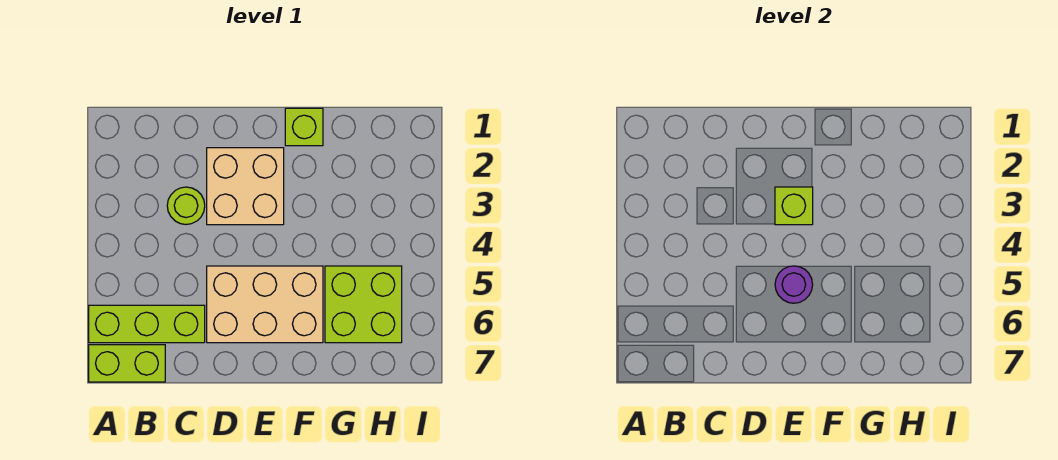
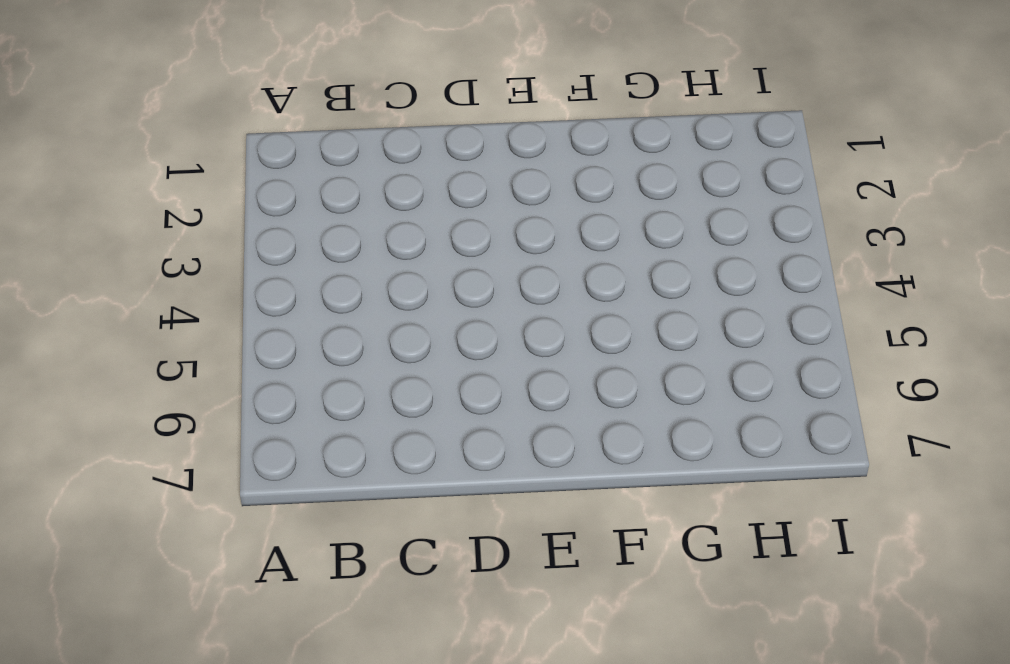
none -> lime 1x3 brick [89,305,205,343]
none -> lime 1x2 brick [89,345,165,382]

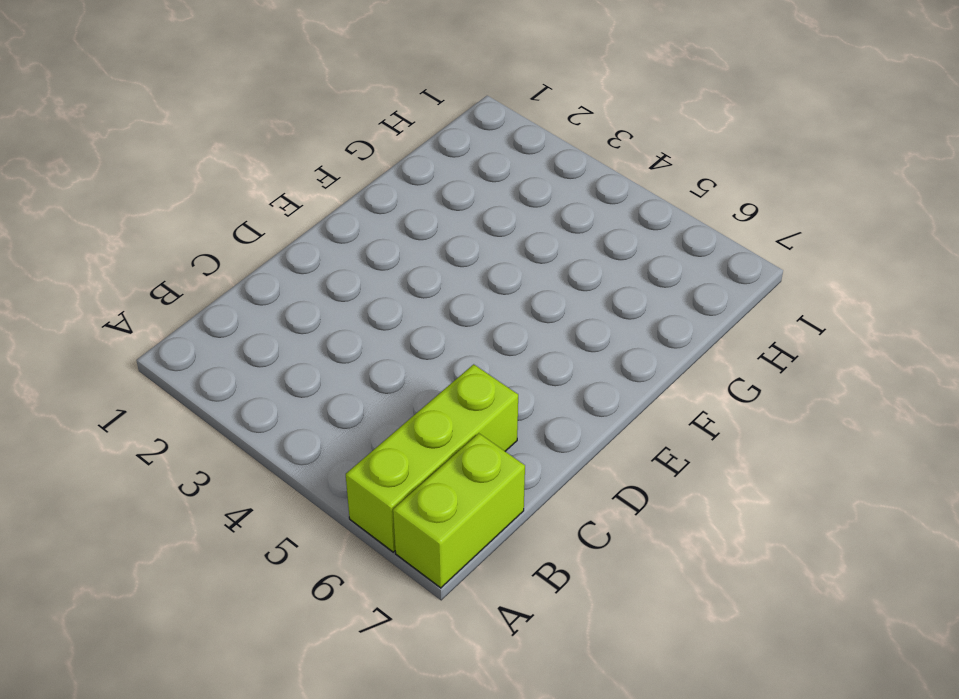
none -> lime 1x1 round brick [167,187,205,224]
none -> tan 2x2 brick [207,148,284,225]

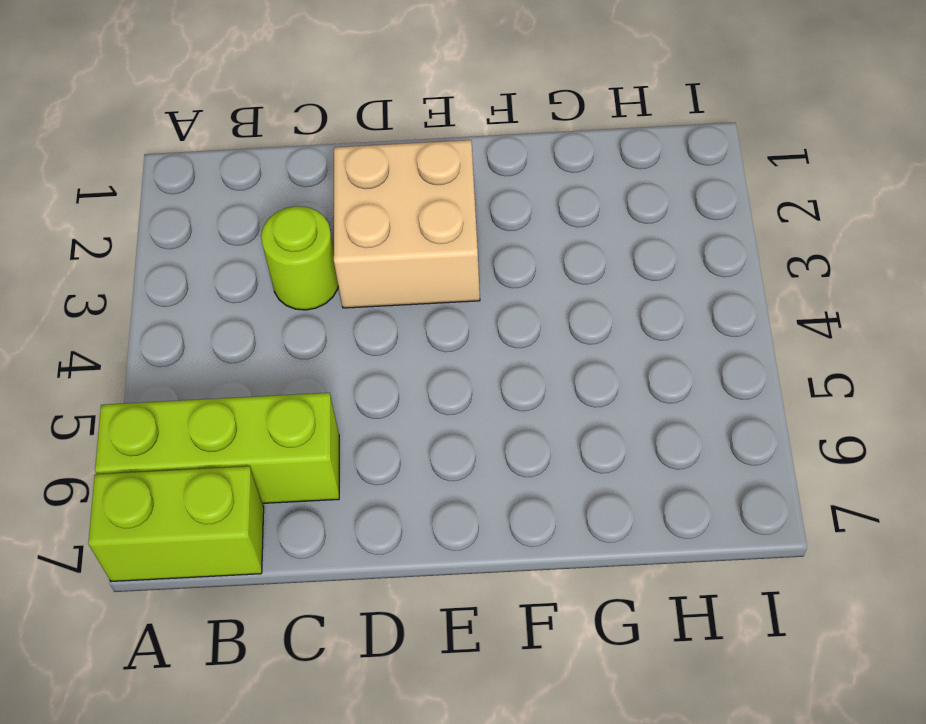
none -> tan 2x3 brick [207,266,323,343]
none -> lime 1x1 brick [285,108,323,146]

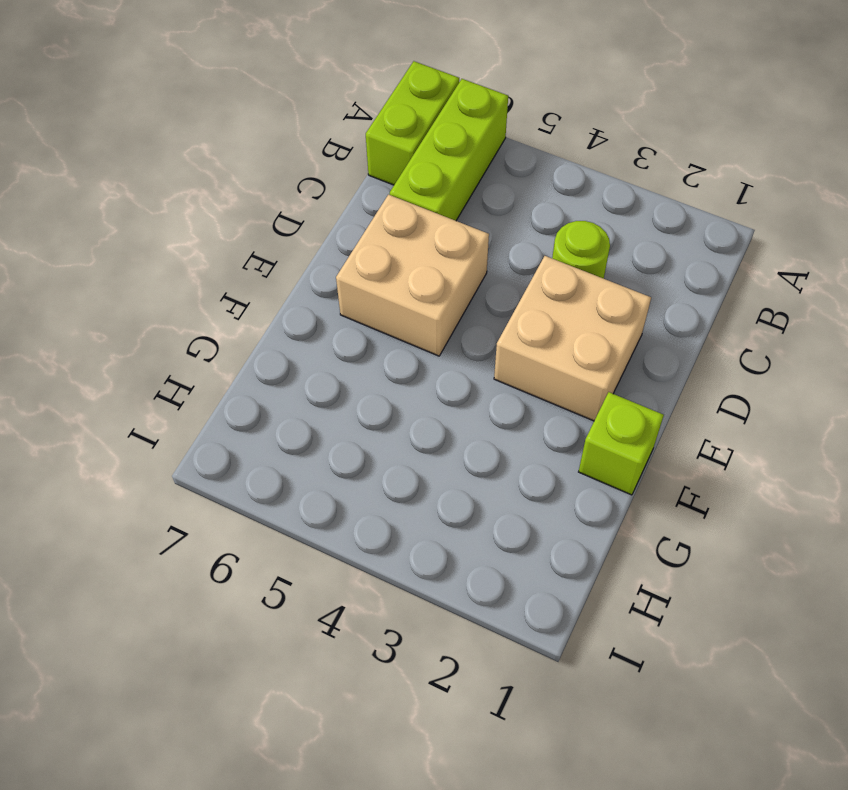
tan 2x2 brick [336,195,489,356] -> tan 2x3 brick [207,266,323,343]
none -> lime 2x2 brick [325,266,402,343]
none -> lime 1x1 brick [775,187,813,225]

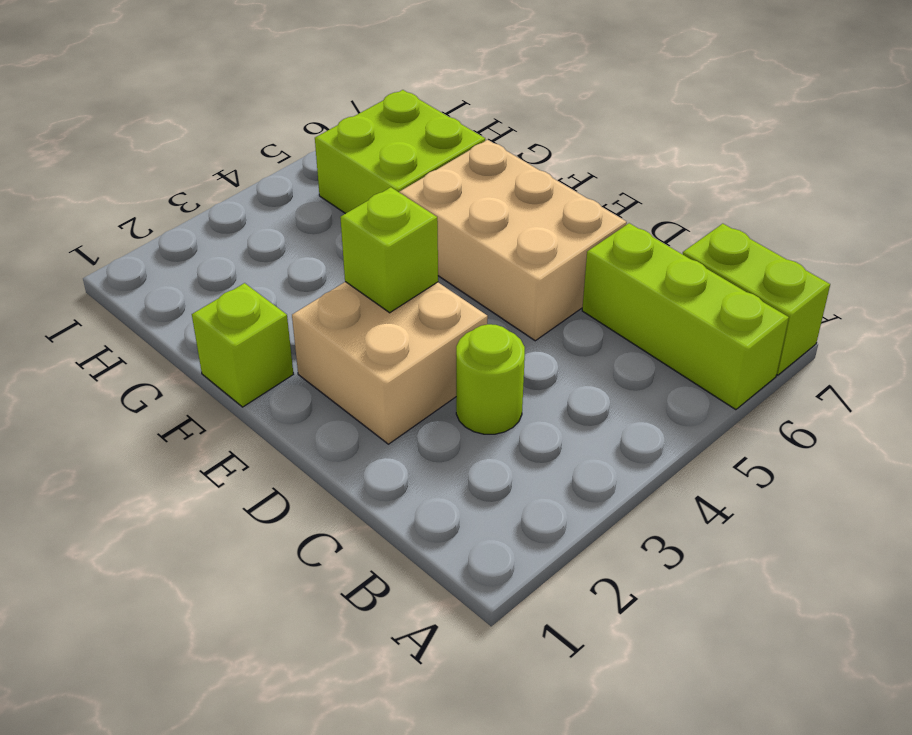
none -> purple 1x1 round brick [775,266,813,303]

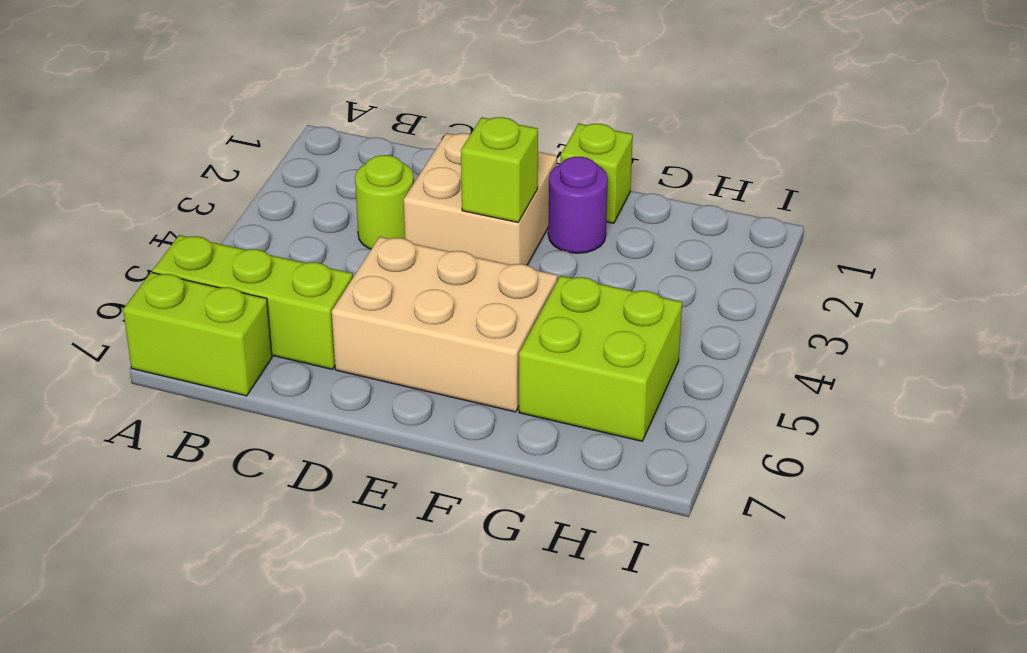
purple 1x1 round brick [548,157,608,253] -> purple 1x1 round brick moved to [775,266,813,303]

